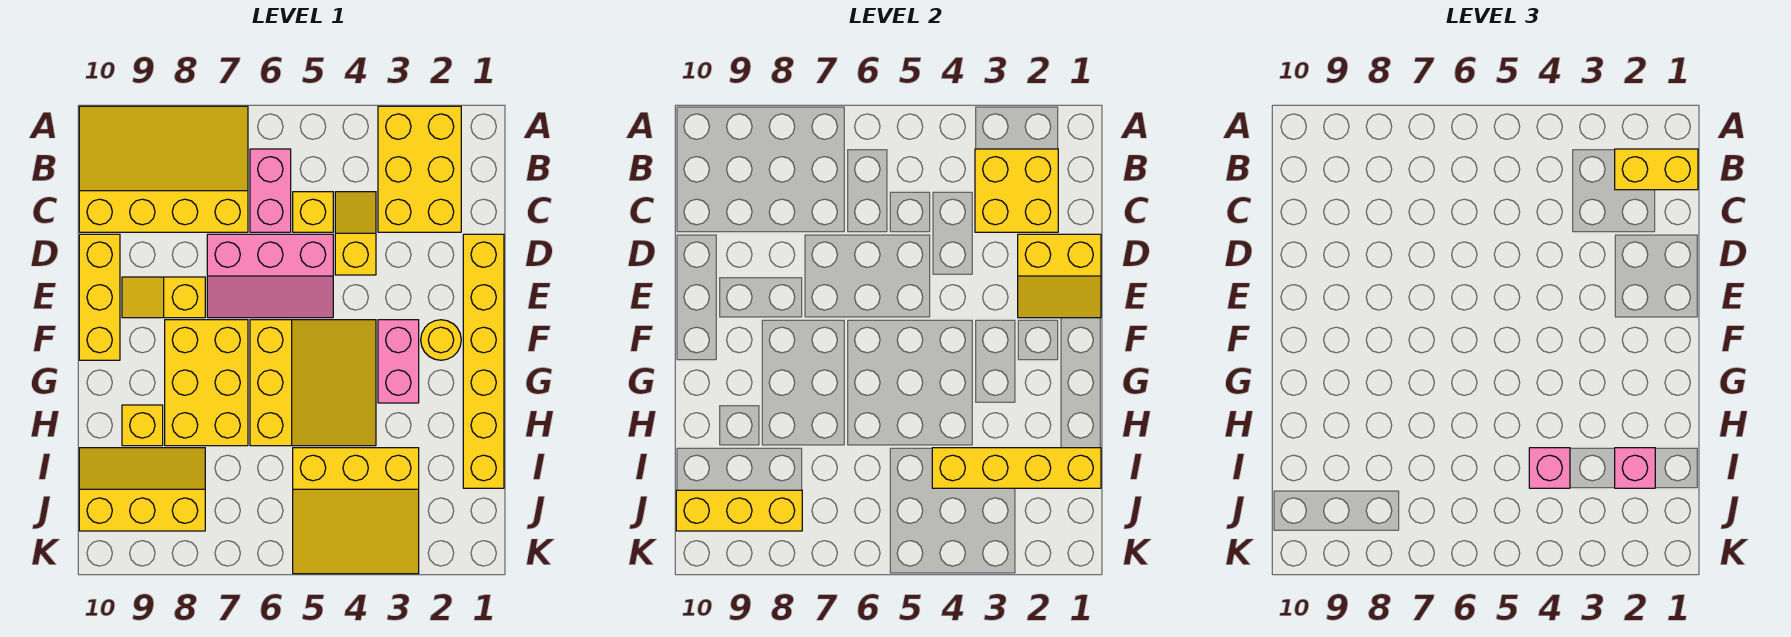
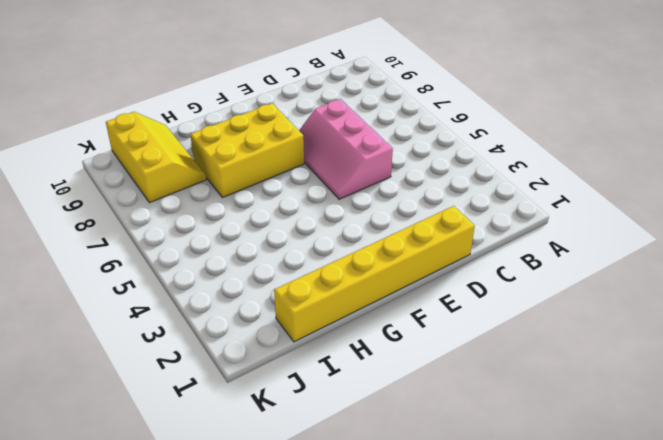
none -> yellow 2x3 brick [378,106,461,232]
none -> yellow 3x4 slope [79,106,248,232]
none -> pink 1x2 brick [250,149,291,232]

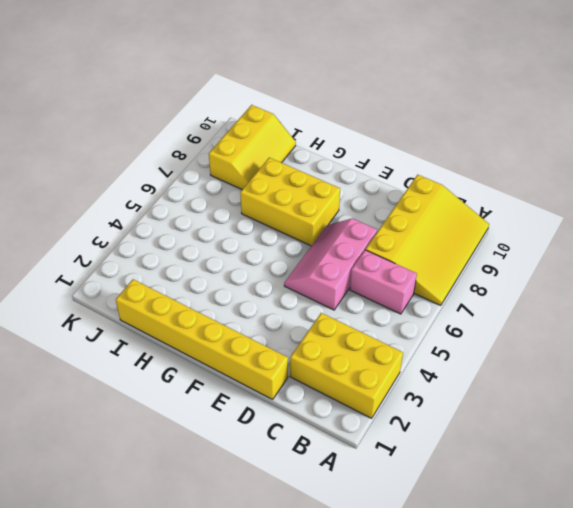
none -> yellow 1x2 slope [335,192,376,275]
none -> yellow 1x1 brick [293,192,333,232]
none -> yellow 1x3 brick [79,234,120,360]

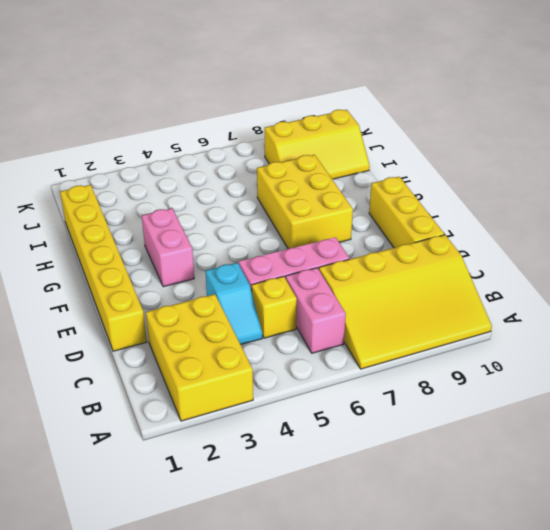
cyan 1x2 slope [205,263,262,345] -> yellow 1x2 slope [335,192,376,275]
none -> yellow 1x2 slope [122,277,205,318]
none -> yellow 1x1 round brick [421,320,461,360]
none -> yellow 3x3 slope [250,320,376,446]

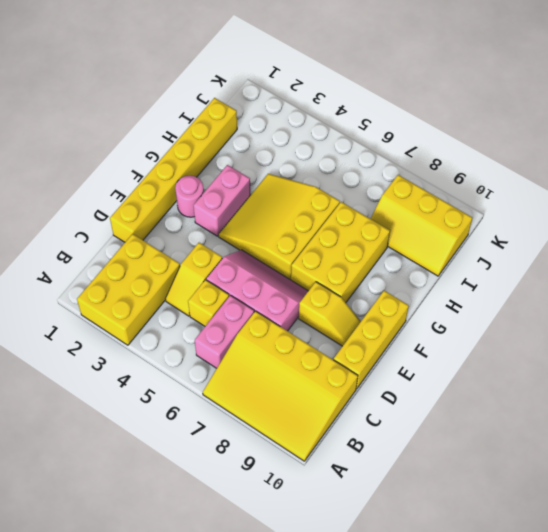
pink 1x1 round brick [175,176,204,217] -> yellow 1x1 round brick [421,320,461,360]
none -> yellow 1x1 brick [122,405,163,446]
none -> yellow 3x3 slope [293,448,419,574]
none -> yellow 2x2 brick [975,149,1058,232]

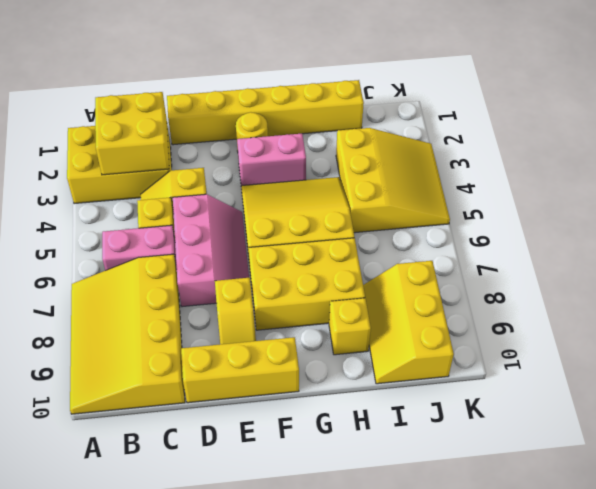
none -> yellow 2x2 slope [1018,234,1101,318]
none -> yellow 1x4 brick [932,448,1101,488]
none -> yellow 1x3 brick [676,490,802,531]

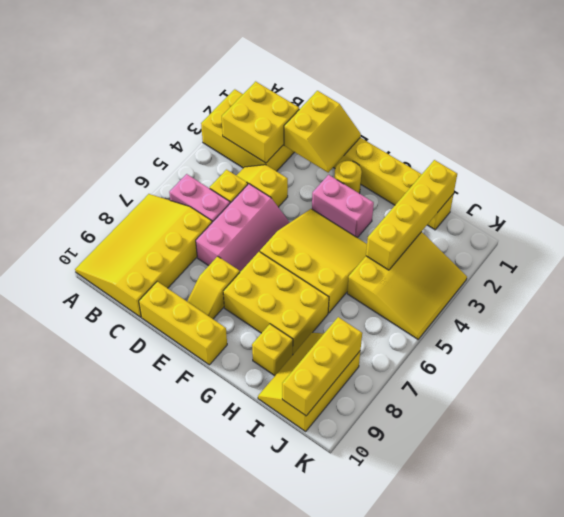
none -> yellow 1x2 brick [1615,149,1698,190]
none -> pink 1x1 brick [1615,448,1655,488]
none -> pink 1x1 brick [1529,448,1570,488]

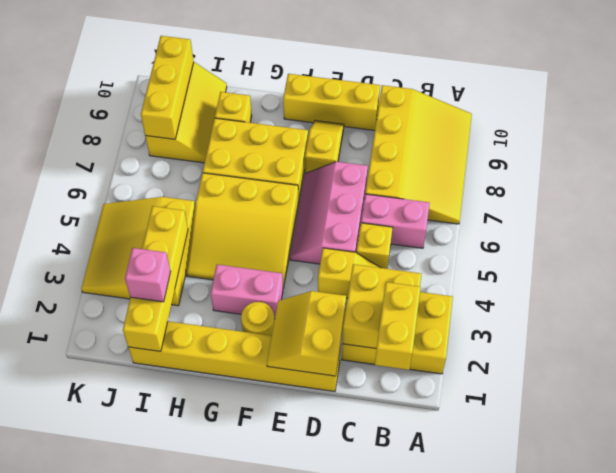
none -> pink 1x1 brick [1529,448,1570,488]

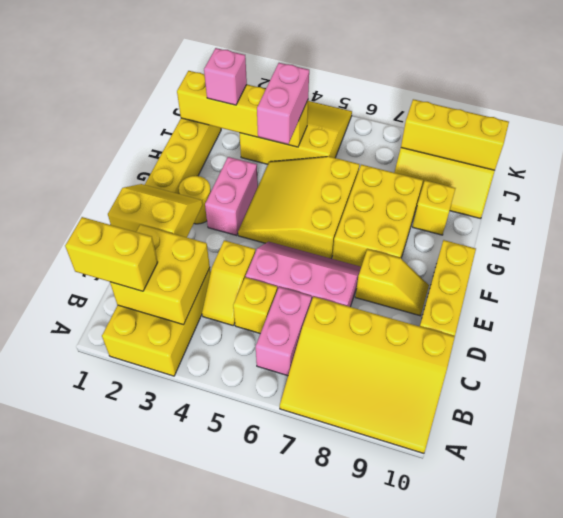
pink 1x2 brick [257,63,309,144] -> pink 1x1 brick [1529,448,1570,488]

